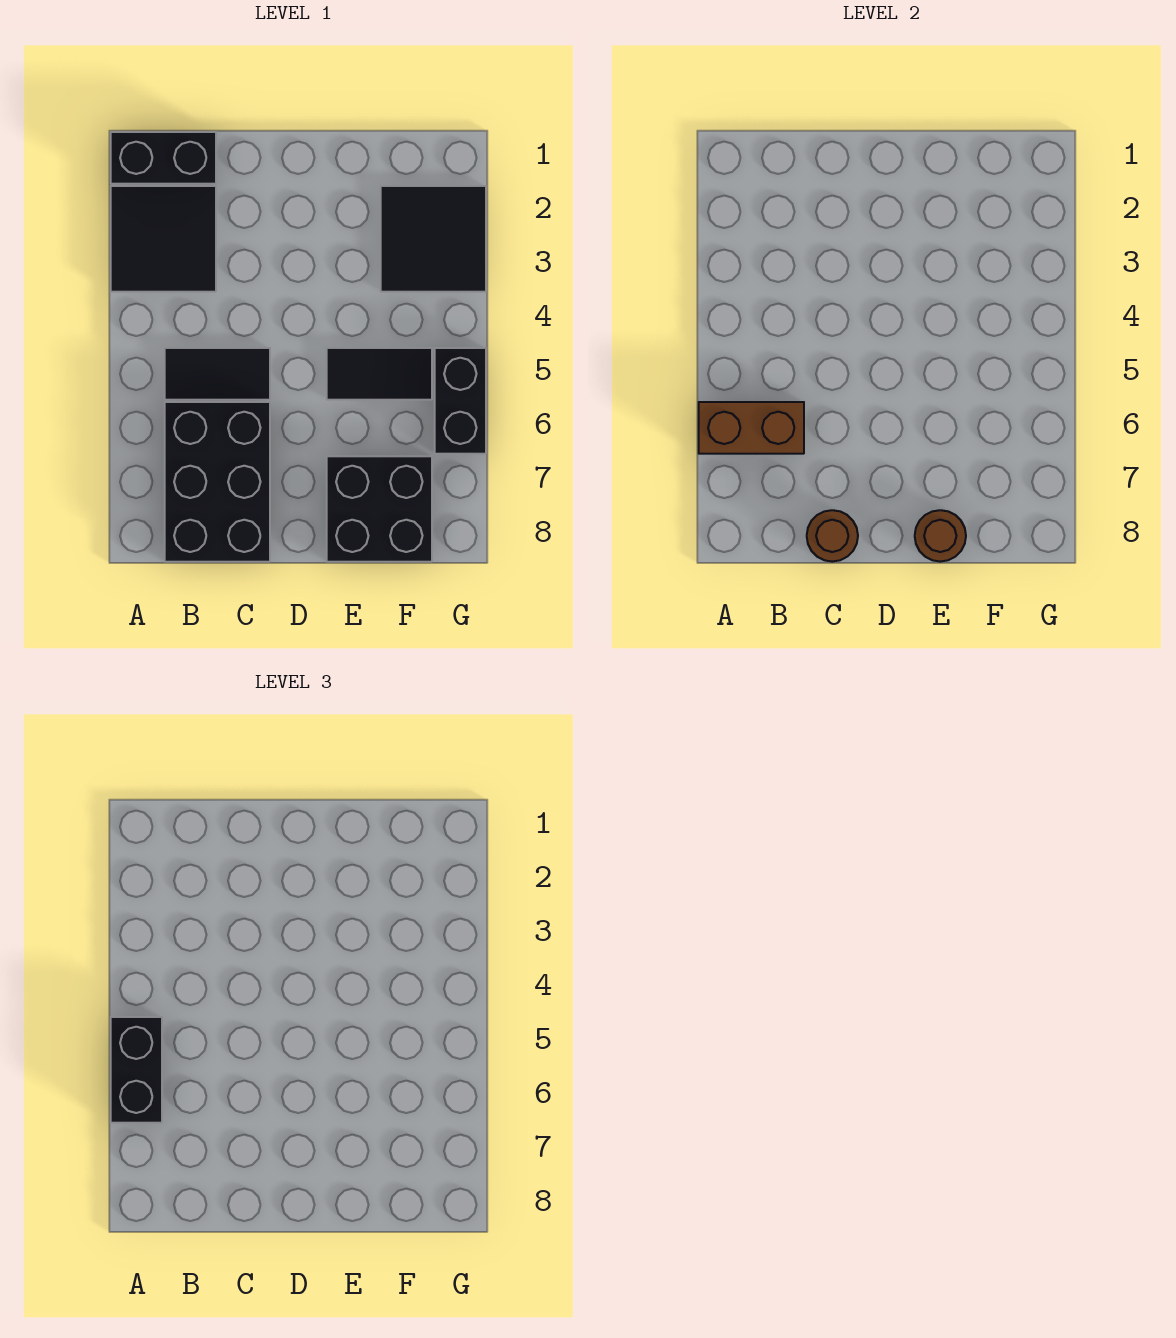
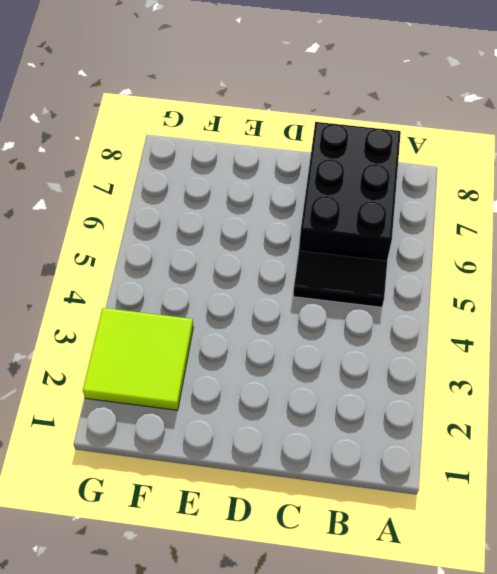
lime 2x2 tile [83,308,193,410] -> black 2x2 tile [381,186,486,292]
none -> black 1x2 brick [111,132,216,184]
none -> black 2x2 tile [111,186,216,292]
none -> black 1x2 tile [327,348,432,400]

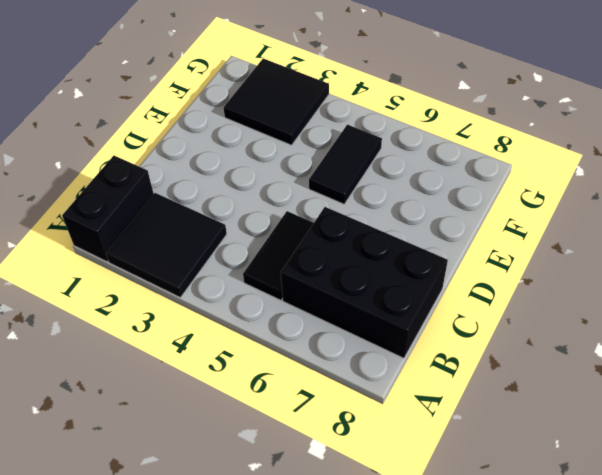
none -> black 2x2 brick [327,456,432,562]
none -> black 1x2 brick [435,348,486,454]
none -> brown 1x2 brick [699,402,804,454]

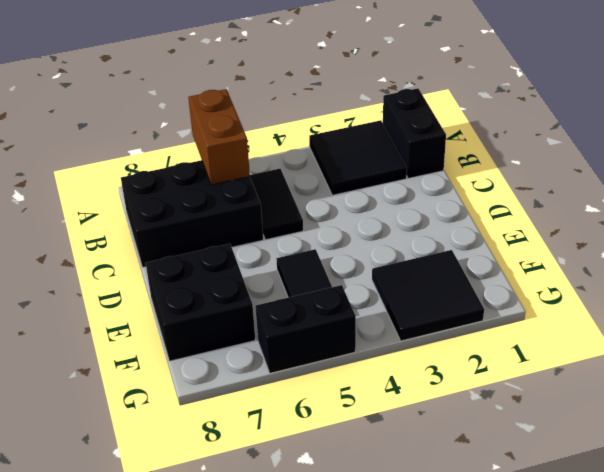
none -> brown 1x1 round brick [807,510,858,562]
none -> brown 1x1 round brick [915,510,966,562]
none -> black 1x2 brick [111,1017,162,1123]

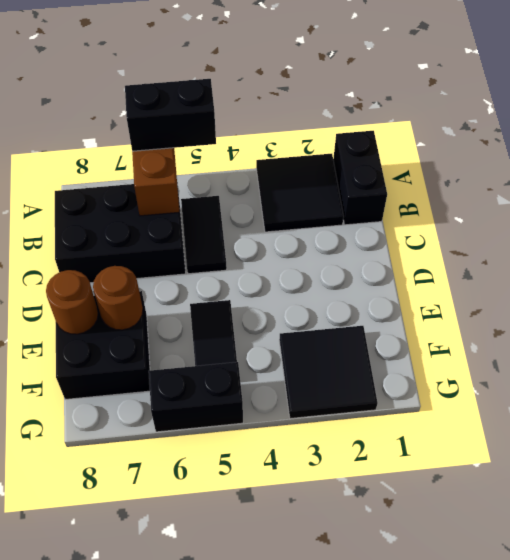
brown 1x1 round brick [93,266,143,330] -> brown 1x1 round brick moved to [807,510,858,562]

